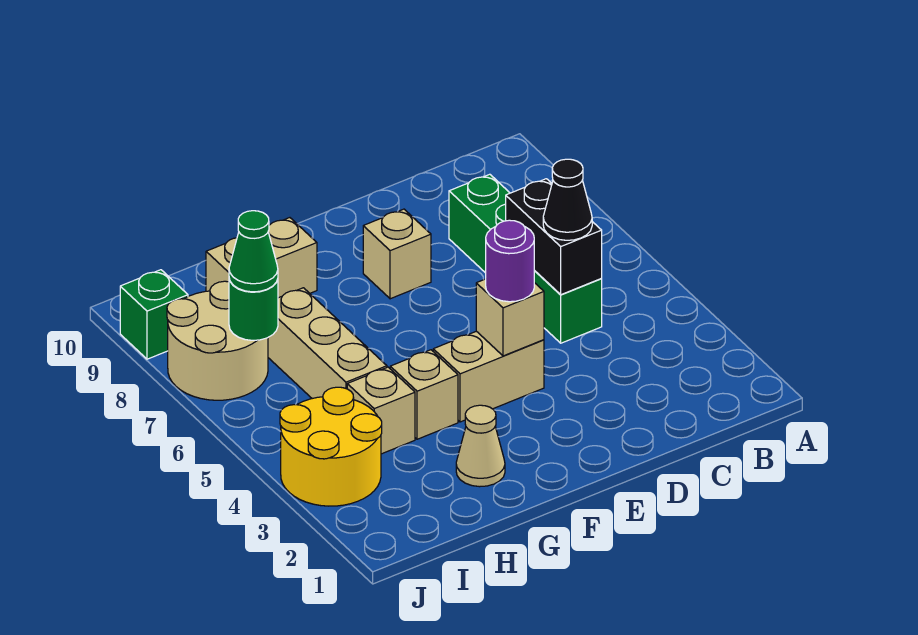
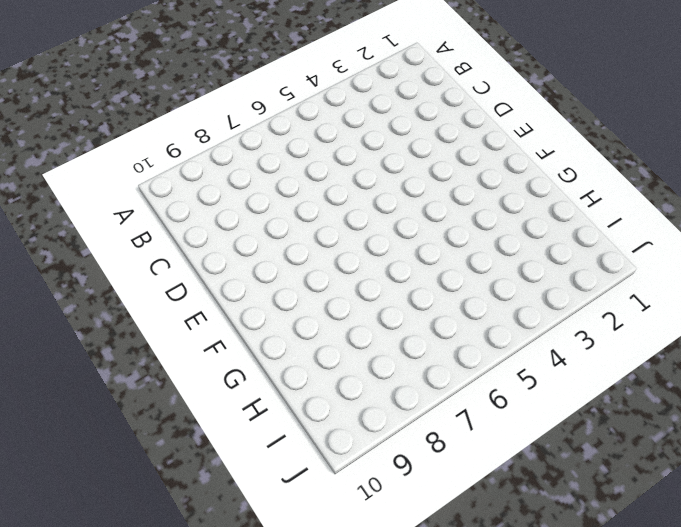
none -> green 1x4 brick [449,174,602,343]
none -> tan 1x2 brick [433,331,544,422]
none -> tan 1x1 brick [363,209,431,299]

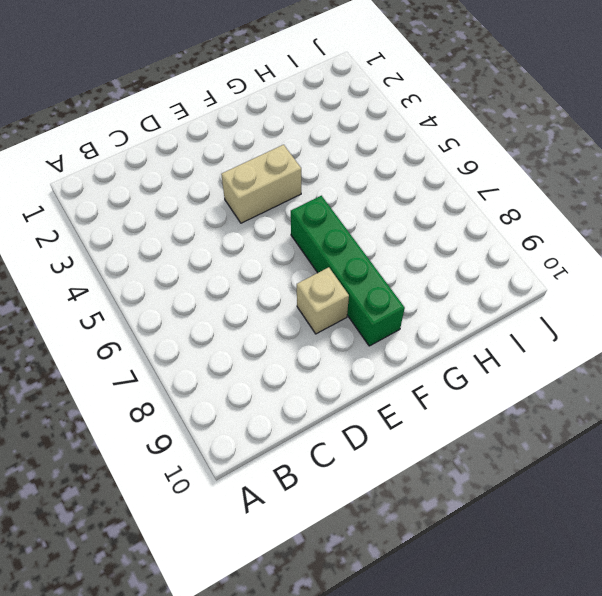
green 1x4 brick [291,196,405,346] -> green 1x4 brick moved to [449,174,602,343]
none -> tan 1x1 cone [456,405,505,487]
none -> tan 1x1 brick [390,350,458,439]
none -> tan 1x2 brick [206,218,317,298]

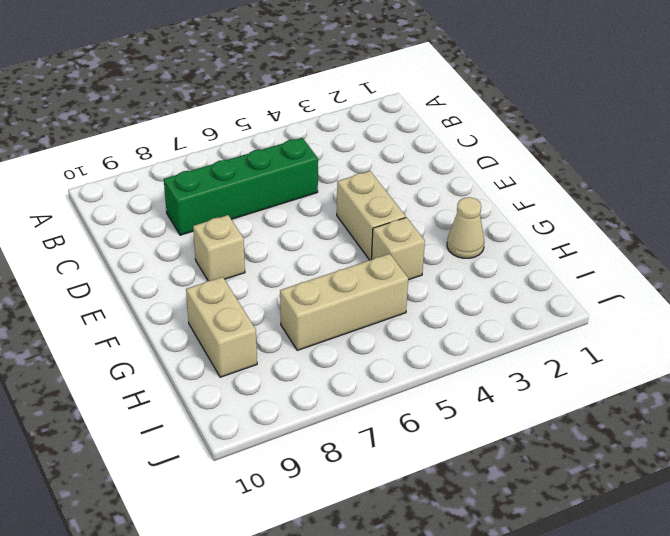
none -> tan 1x1 brick [347,367,415,454]
none -> yellow 2x2 round brick [280,387,382,506]
none -> tan 2x2 round brick [167,281,268,400]

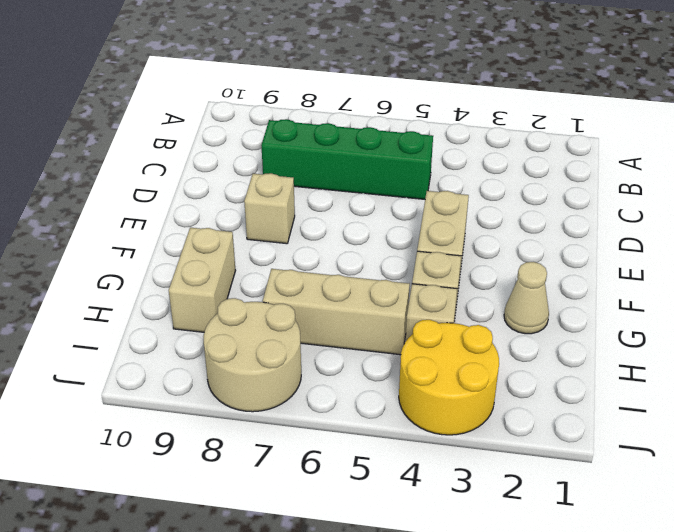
none -> green 1x1 brick [120,270,188,359]
none -> black 1x2 brick [506,179,602,295]
none -> tan 1x1 brick [476,279,544,356]

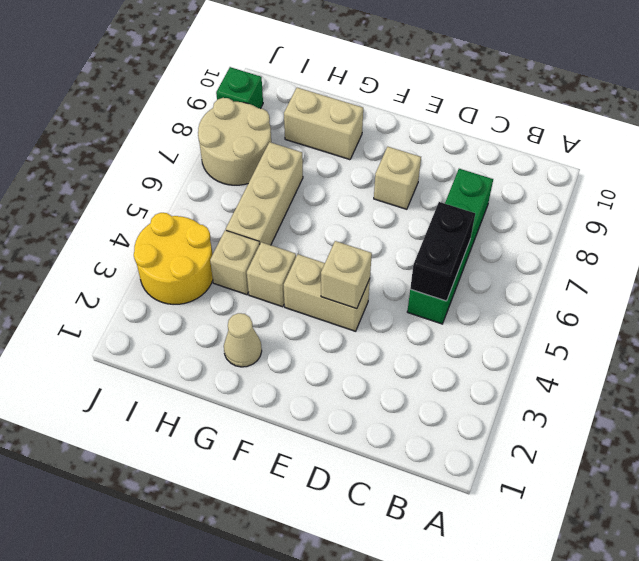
none -> green 1x1 round brick [229,279,278,340]
none -> black 1x1 cone [543,159,592,240]
none -> purple 1x1 round brick [486,220,534,302]

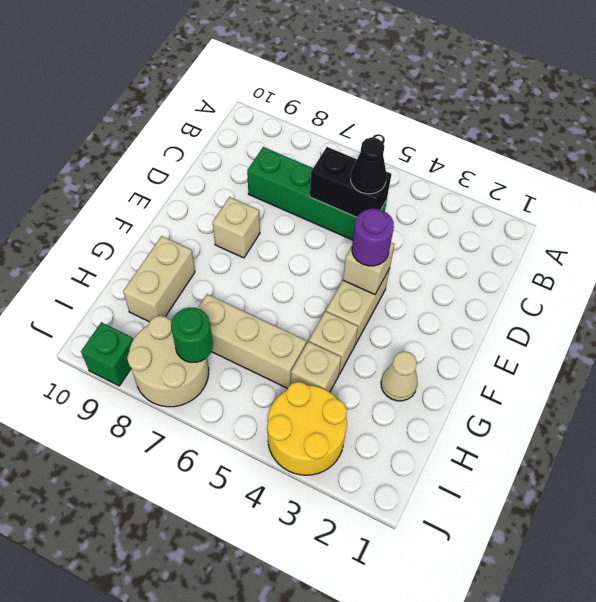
none -> green 1x1 cone [229,211,278,292]

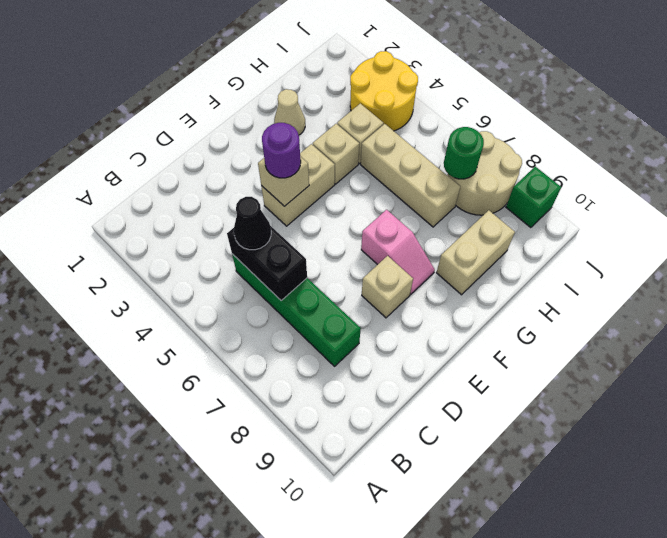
pink 1x2 slope [361,210,435,294] -> none
none -> green 1x1 cone [229,211,278,292]

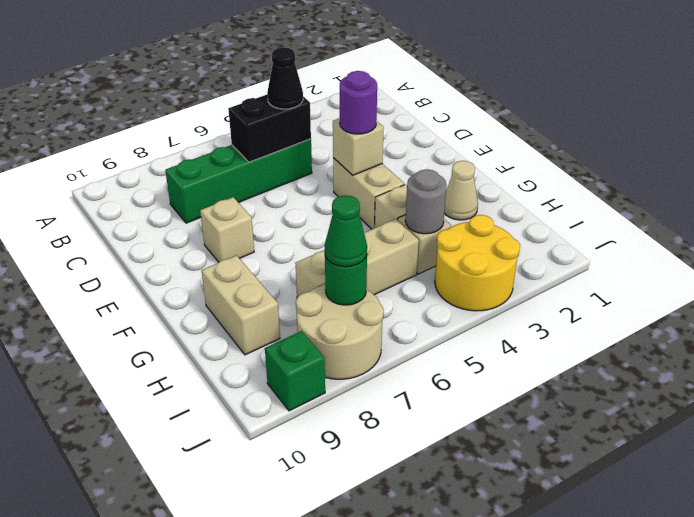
grey 1x1 round brick [405,169,447,234] -> none

